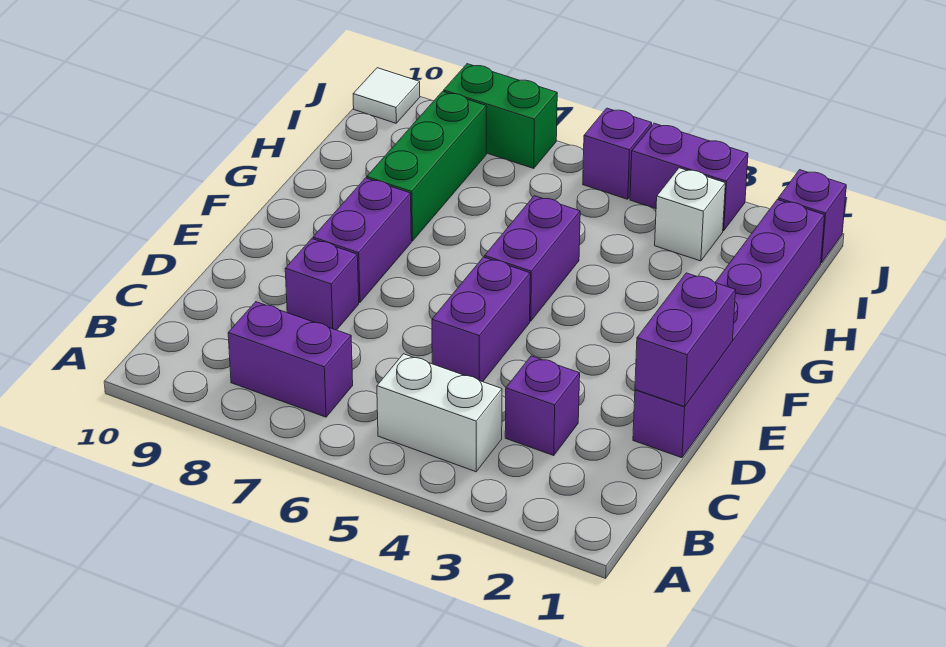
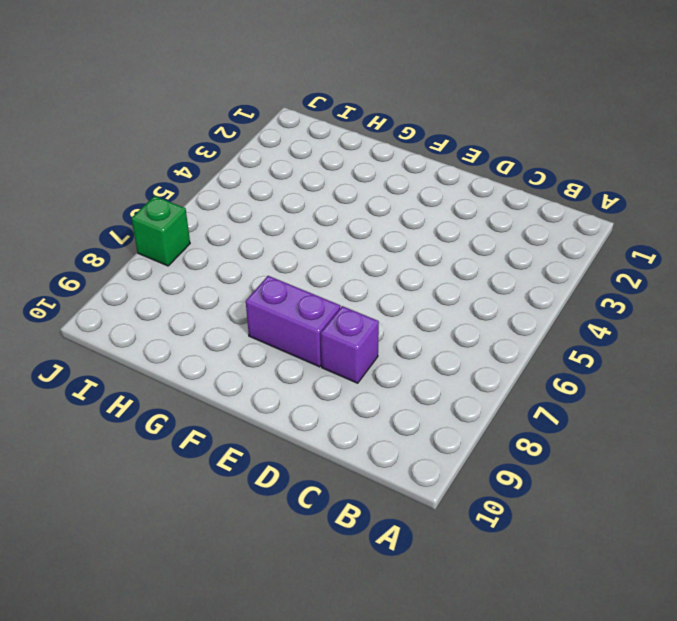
green 1x1 brick [131,196,190,266] -> green 1x2 brick [444,64,557,168]
none -> white 1x2 brick [377,354,502,472]
none -> purple 1x2 brick [228,302,353,417]
none -> purple 1x1 brick [505,356,580,455]

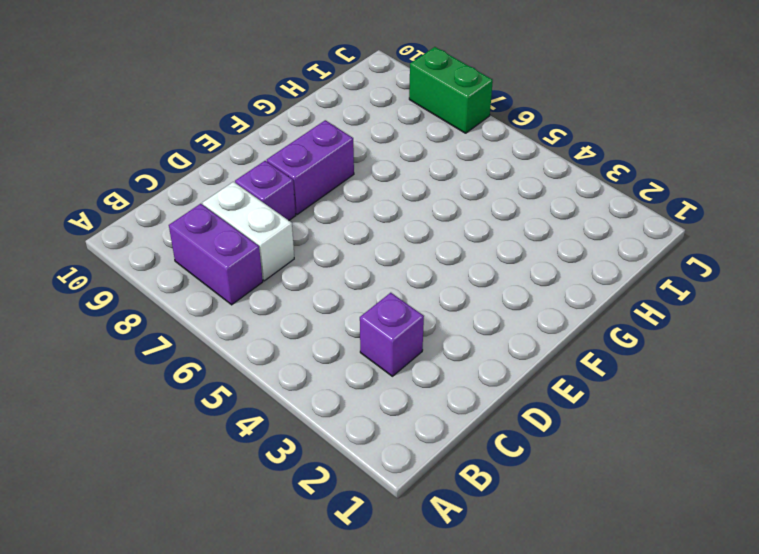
white 1x2 brick [203,182,294,281] -> white 1x2 brick moved to [377,354,502,472]
none -> purple 1x6 brick [633,200,825,458]
none -> purple 1x2 brick [432,257,530,382]
none -> purple 1x2 brick [485,196,580,321]

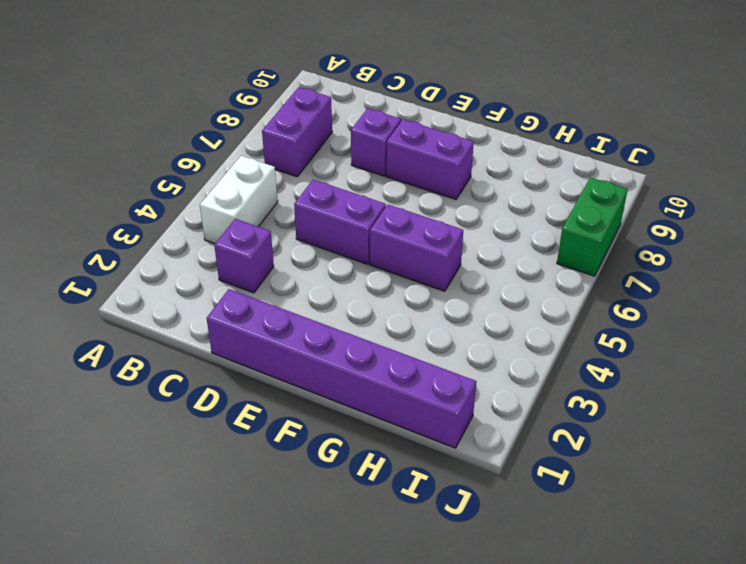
none -> green 1x3 brick [367,91,486,241]
none -> white 1x1 brick [655,168,725,261]
none -> purple 1x1 brick [778,170,846,263]

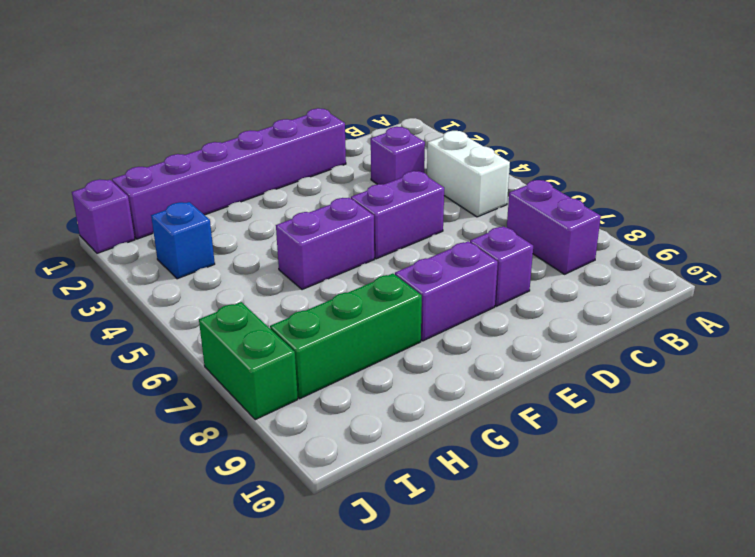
blue 1x1 brick [151,202,215,279] -> white 1x1 brick [655,168,725,261]
none -> purple 1x2 brick [630,123,748,231]
none -> purple 1x1 brick [583,108,652,199]
none -> white 1x1 tile [353,68,420,123]

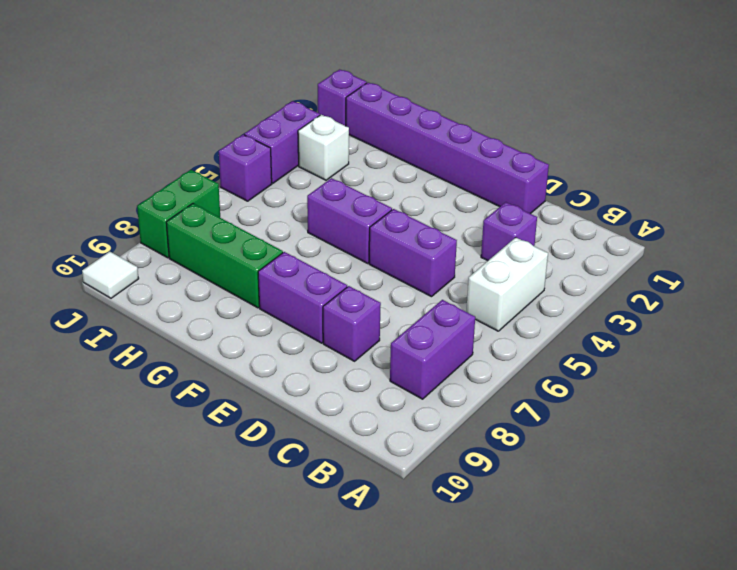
none -> purple 1x2 brick [635,273,736,407]

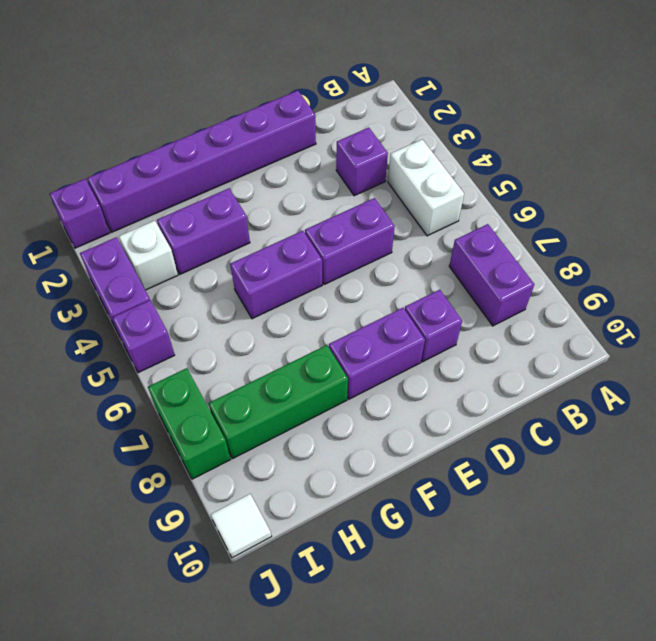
purple 1x2 brick [157,188,250,274] -> purple 1x2 brick moved to [635,273,736,407]

